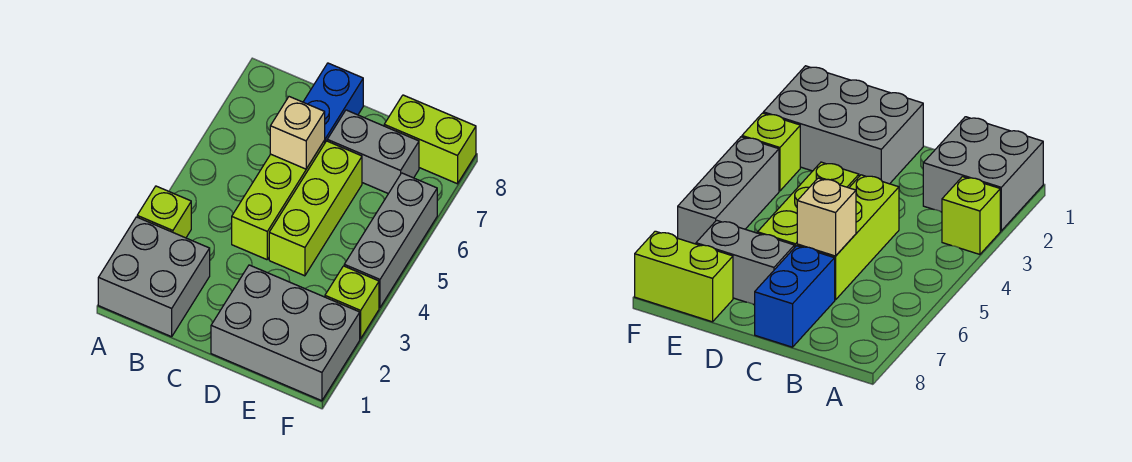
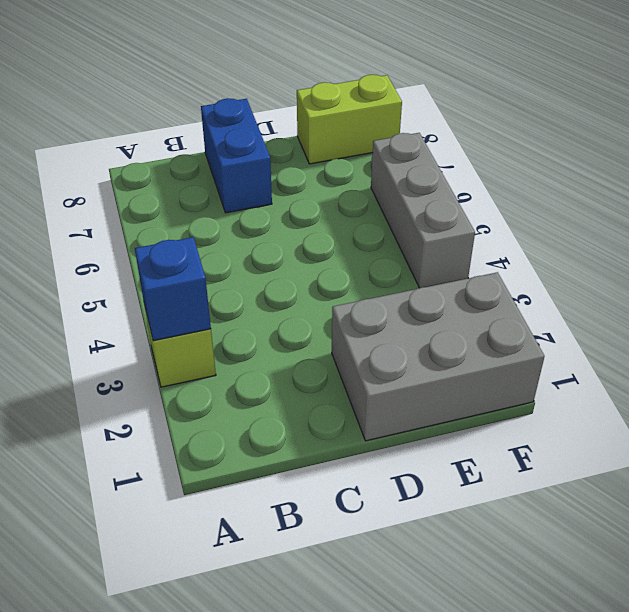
blue 1x1 brick [135,237,211,341] -> none
none -> grey 2x2 brick [98,217,210,337]
none -> lime 1x3 brick [232,140,325,260]

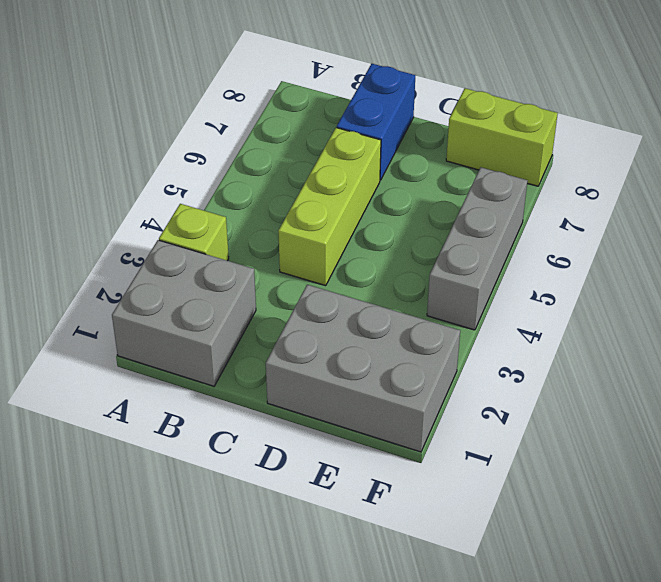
none -> lime 1x3 brick [269,141,362,276]
none -> grey 1x2 brick [327,110,419,194]

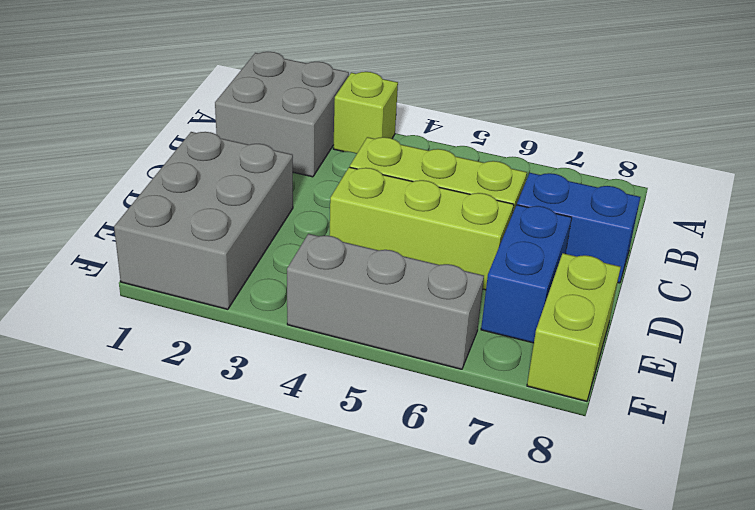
blue 1x2 brick [481,205,572,343] -> grey 1x2 brick [327,110,419,194]
none -> lime 1x1 brick [325,266,379,339]
none -> tan 1x1 brick [270,97,325,169]

